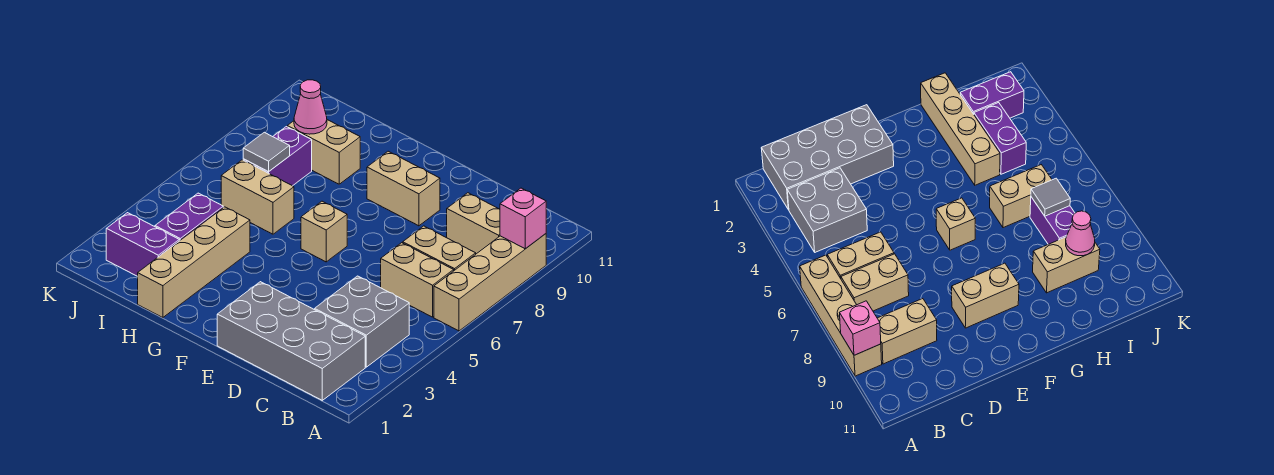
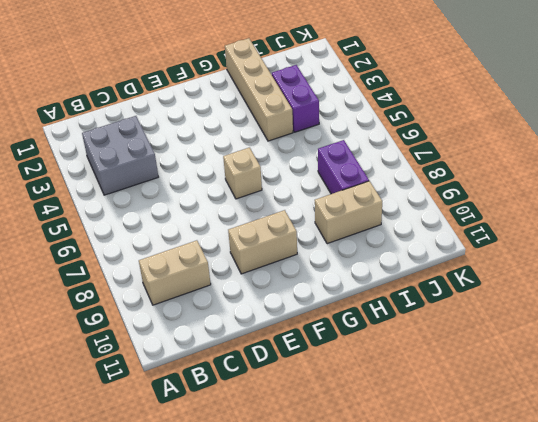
none -> tan 1x4 brick [434,234,546,331]
none -> grey 2x4 brick [217,282,365,400]
none -> tan 1x2 brick [381,243,454,317]

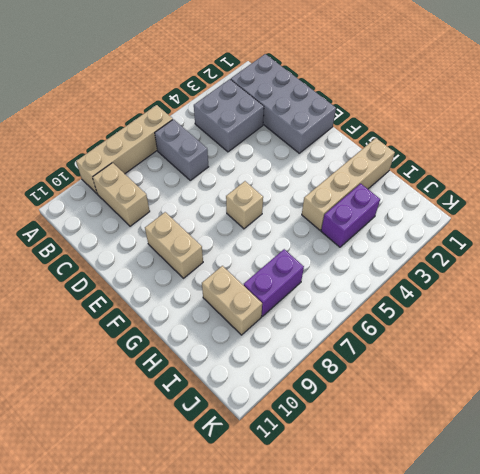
grey 1x2 brick [155,119,208,180] -> tan 1x2 brick [381,243,454,317]
none -> tan 1x2 brick [403,226,476,270]
none -> tan 1x2 brick [221,160,294,234]
none -> purple 1x2 brick [106,213,179,276]

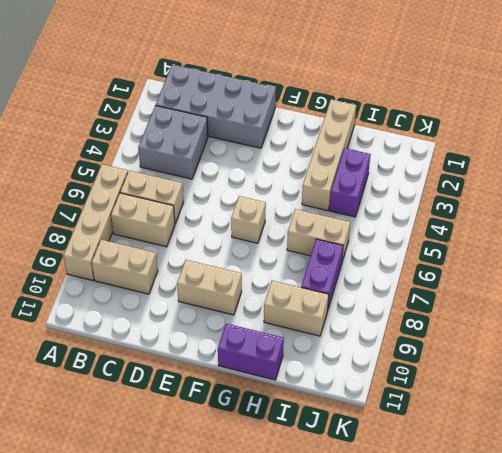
purple 1x2 brick [218,324,284,380] -> purple 1x2 brick moved to [106,213,179,276]
none -> pink 1x1 brick [500,188,546,249]
none -> grey 1x1 tile [243,132,290,172]
none -> pink 1x1 cone [294,80,327,134]

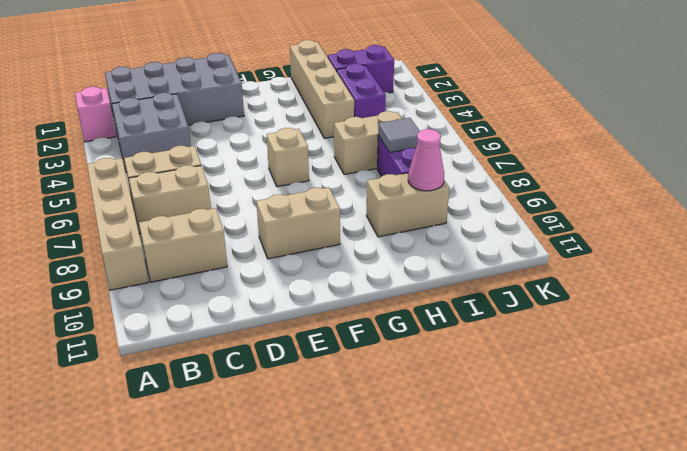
pink 1x1 brick [75,87,116,142] -> pink 1x1 brick moved to [500,188,546,249]

